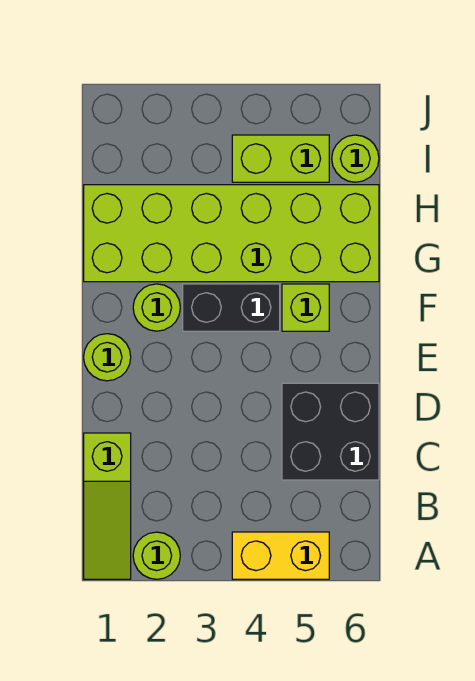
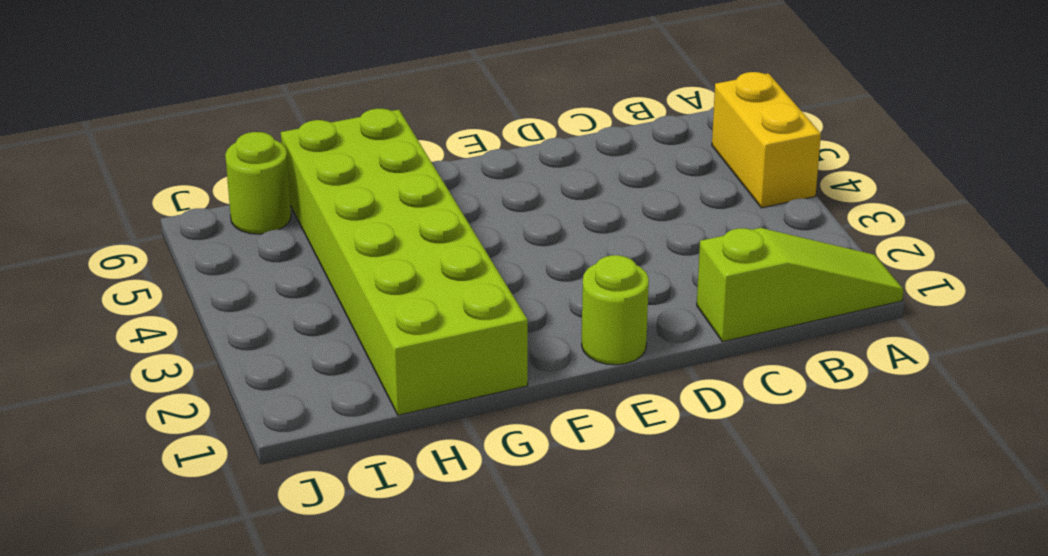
none -> lime 1x1 round brick [133,532,180,579]
none -> black 2x2 brick [282,383,379,480]

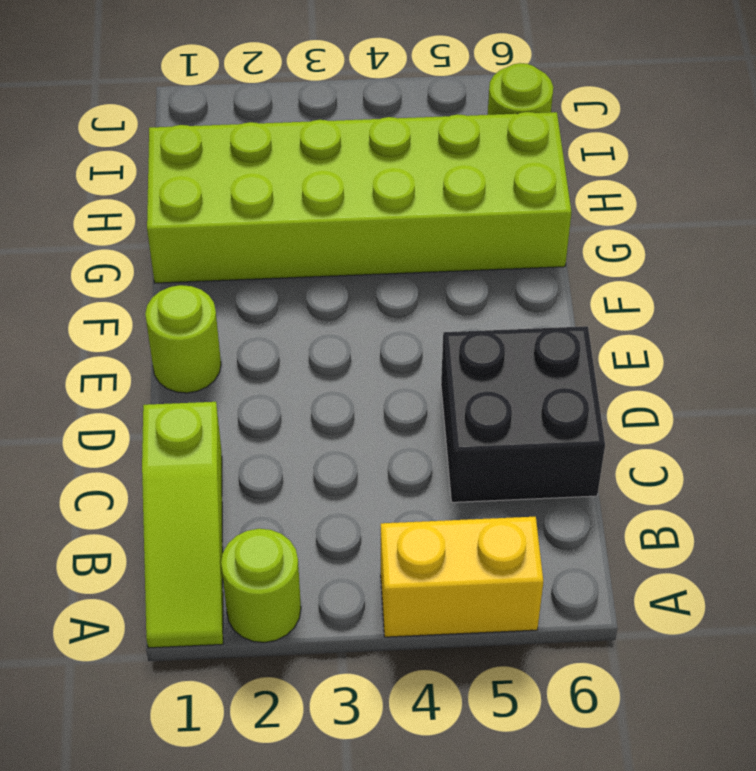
none -> lime 1x1 round brick [133,284,180,331]
none -> black 1x2 brick [183,284,280,331]

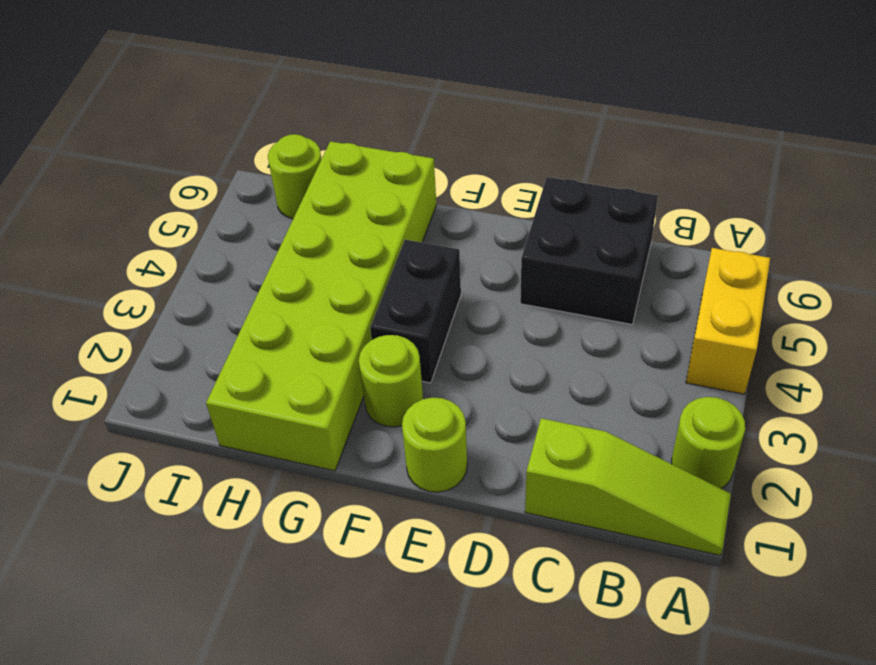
none -> lime 1x1 brick [282,284,329,331]
none -> lime 1x2 brick [232,135,329,182]

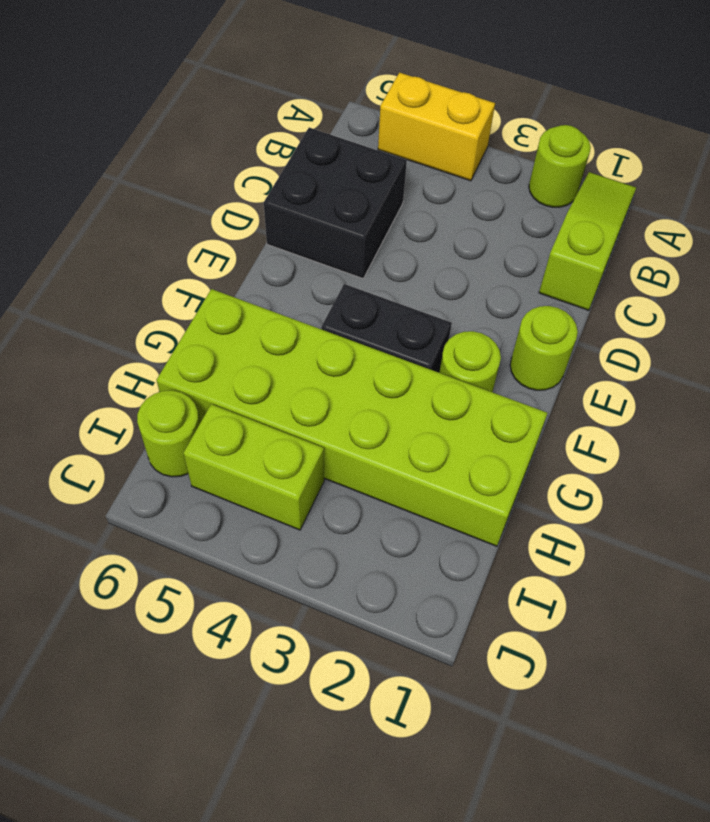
none -> lime 1x1 brick [282,284,329,331]

